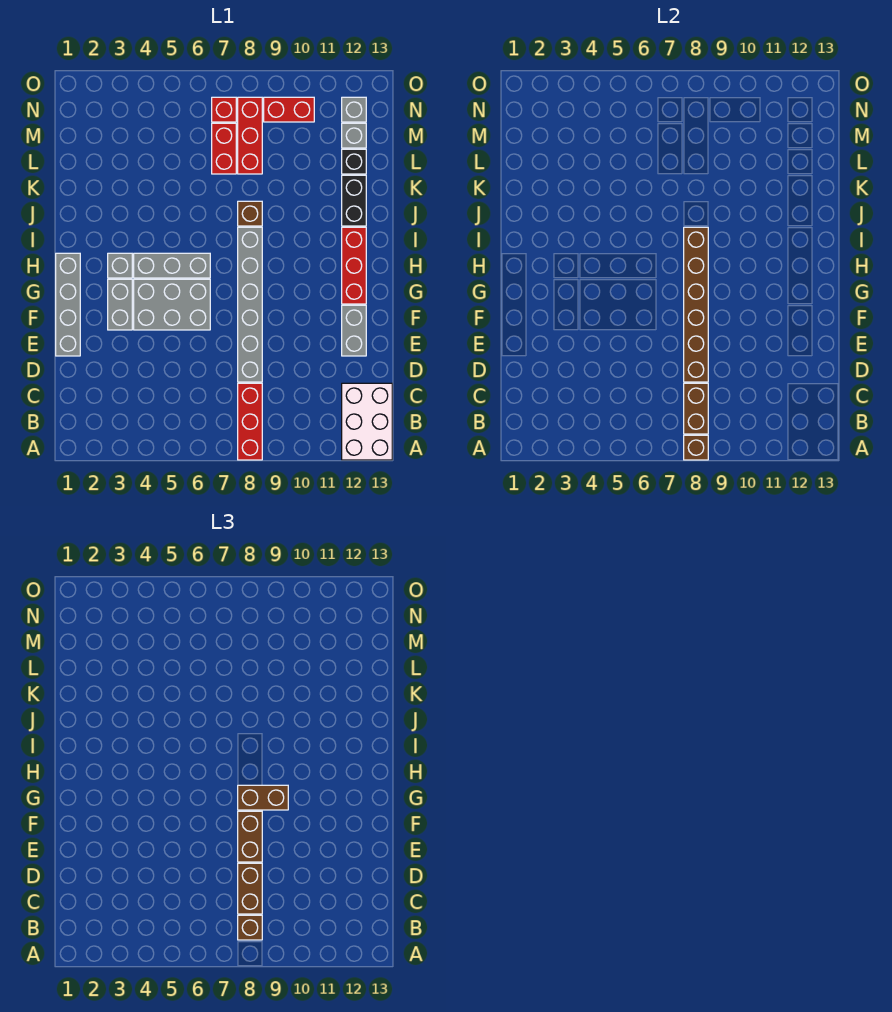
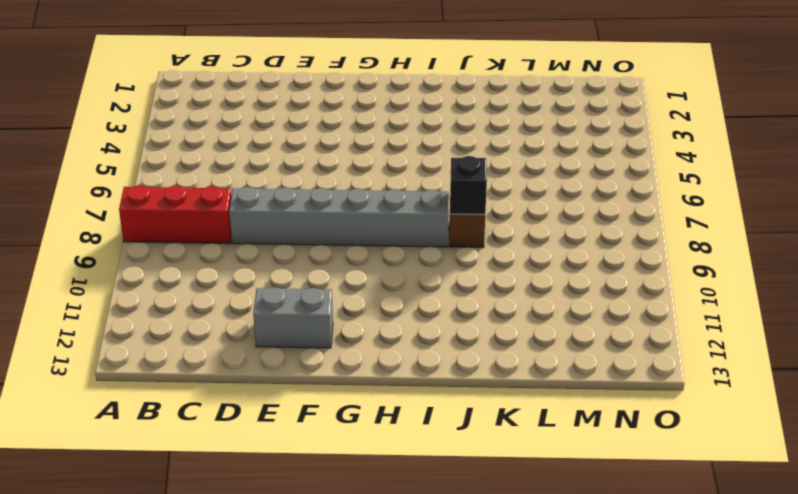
black 1x1 brick [450,156,487,214] -> black 1x1 brick moved to [342,149,366,174]
none -> white 2x3 brick [342,383,392,460]
none -> grey 1x4 brick [56,253,80,356]
none -> grey 1x2 brick [108,279,132,330]

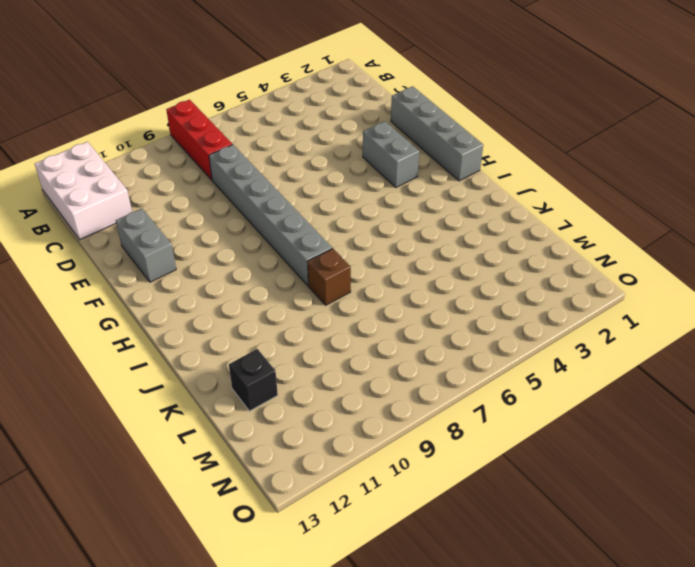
none -> grey 2x3 brick [134,279,210,330]
none -> red 1x3 brick [342,227,366,304]
none -> grey 1x1 brick [108,253,132,278]

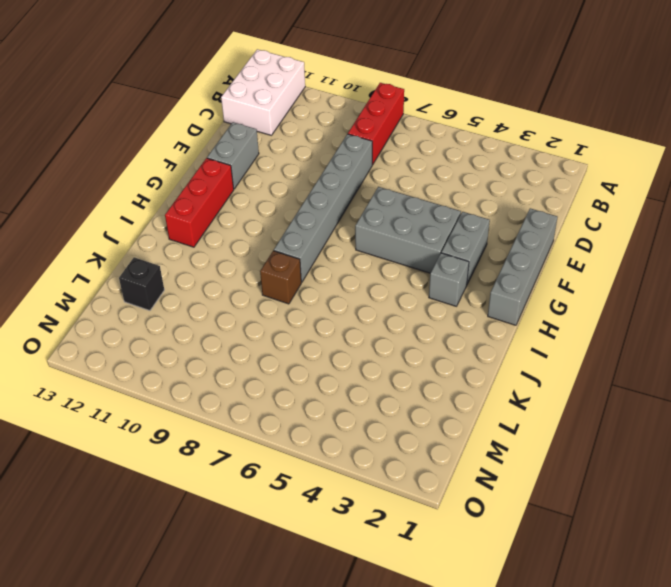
none -> grey 1x3 brick [134,253,210,278]
none -> black 1x2 brick [342,175,366,226]
none -> red 1x2 brick [212,123,236,174]

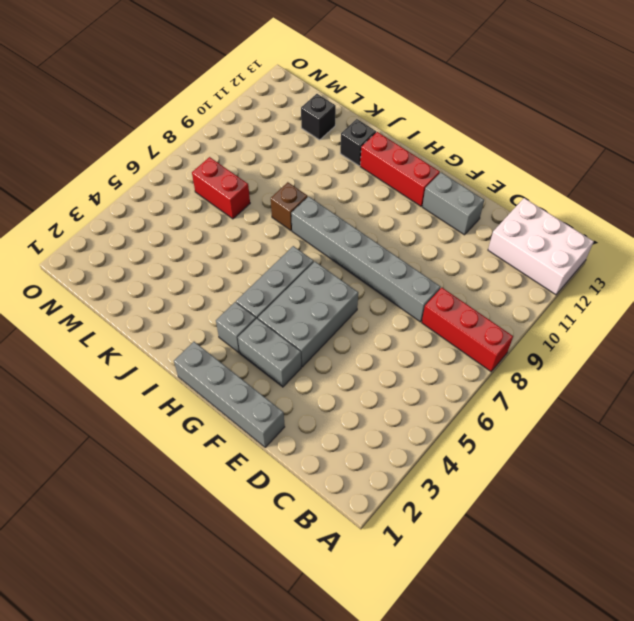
black 1x1 brick [340,119,376,166] -> black 1x2 brick [342,175,366,226]
none -> red 1x3 brick [238,97,262,174]
none -> grey 1x1 brick [342,123,366,148]
none -> red 1x1 brick [212,97,236,122]

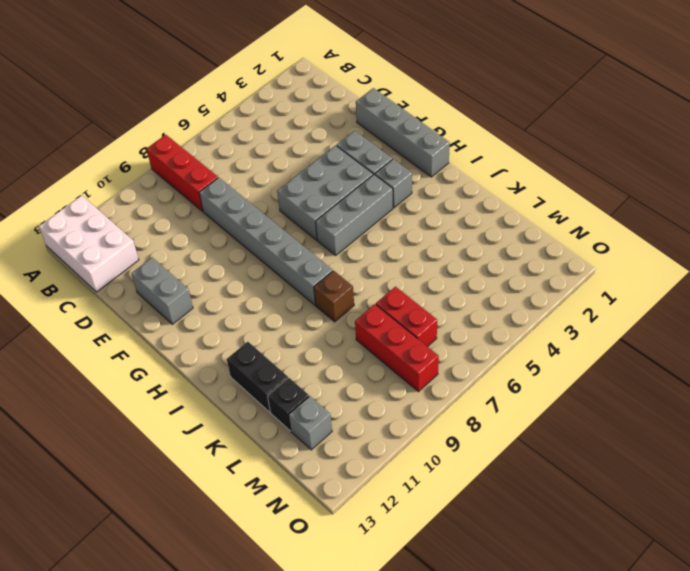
none -> red 1x3 brick [342,227,366,304]
none -> red 1x1 brick [212,97,236,122]
none -> red 1x2 brick [264,97,314,122]

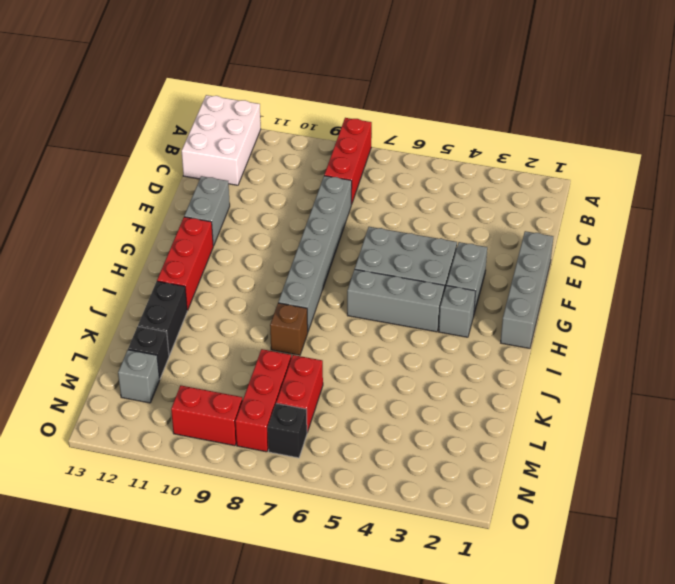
black 1x1 brick [268,403,307,458] -> red 1x1 brick [212,97,236,122]
none -> grey 1x1 brick [342,97,366,122]
none -> brown 1x1 brick [684,435,708,460]
none -> brown 1x2 brick [684,383,708,434]

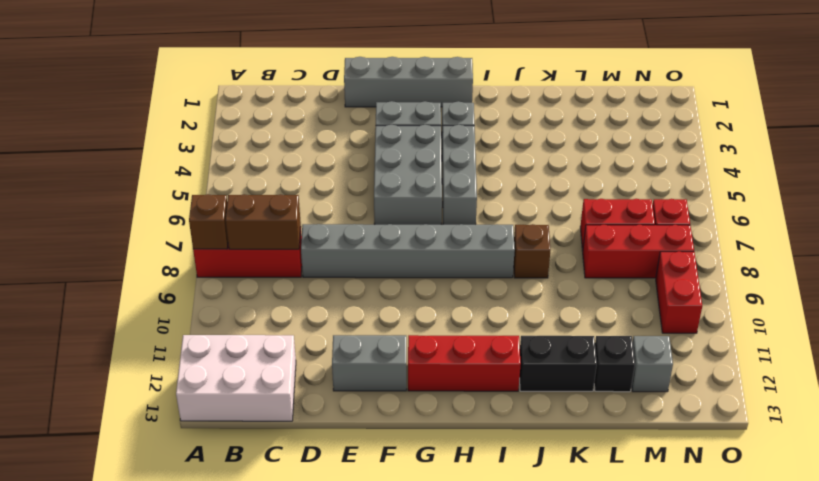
none -> grey 1x1 brick [342,97,366,122]
none -> brown 1x6 brick [684,227,708,382]
none -> brown 1x1 brick [238,915,262,940]

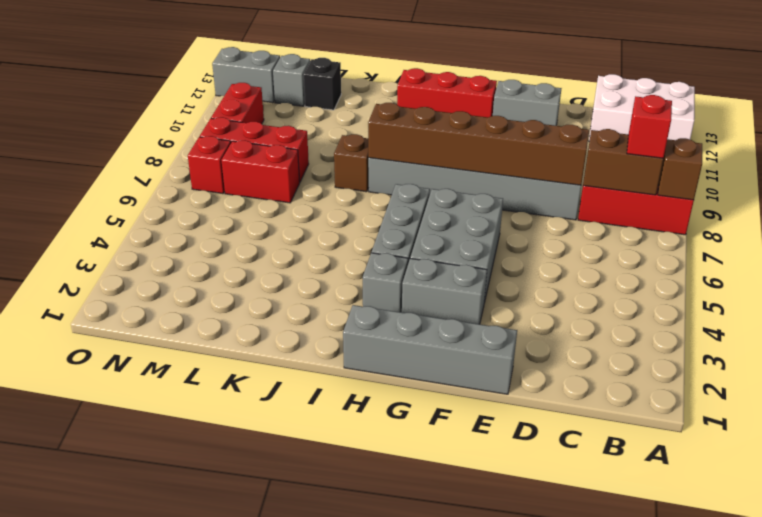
red 1x1 brick [627,95,672,158] -> brown 1x1 brick [238,915,262,940]
grey 1x2 brick [212,47,280,103] -> grey 1x1 brick [342,97,366,122]
none -> black 1x2 brick [342,175,366,226]
none -> brown 1x2 brick [238,863,262,914]
none -> brown 1x2 brick [238,811,262,862]

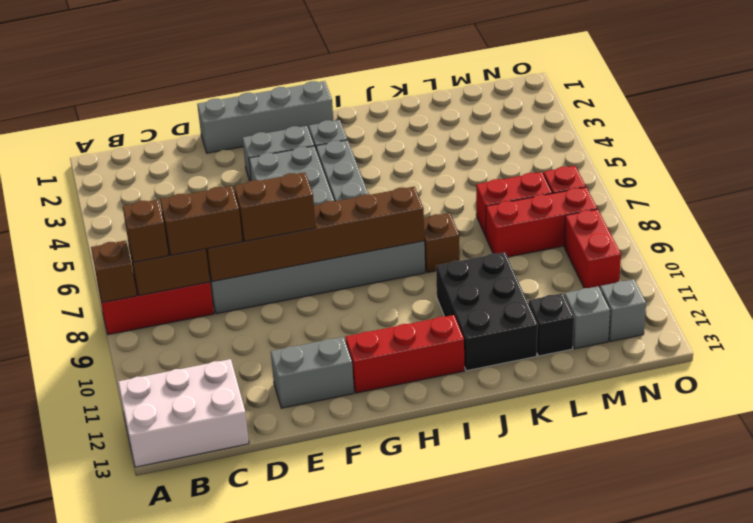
black 2x3 brick [436,252,538,371] -> black 1x2 brick [342,175,366,226]
none -> brown 1x2 brick [238,785,288,810]

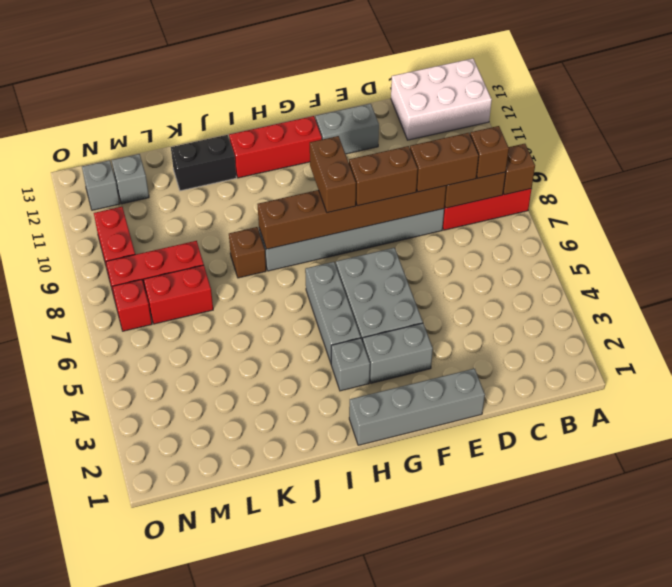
none -> black 1x1 brick [342,149,366,174]

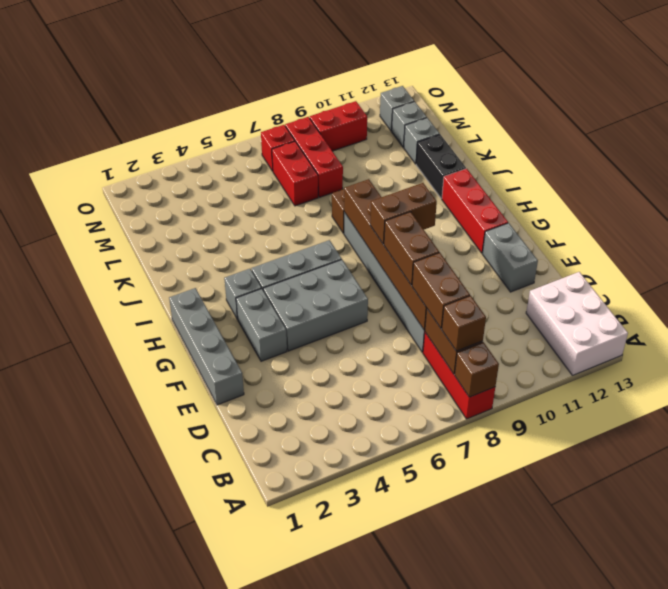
grey 1x1 brick [404,118,440,164] -> black 1x1 brick [342,149,366,174]

